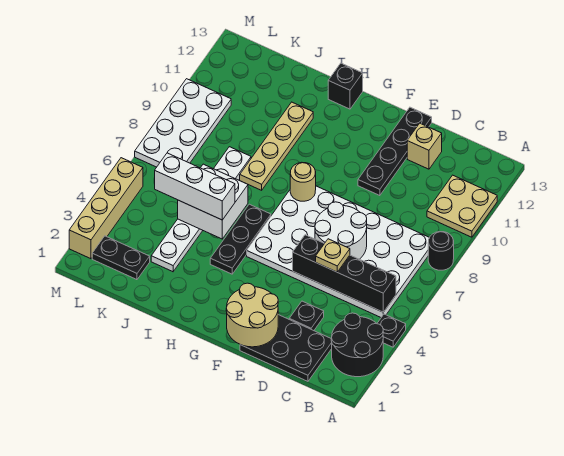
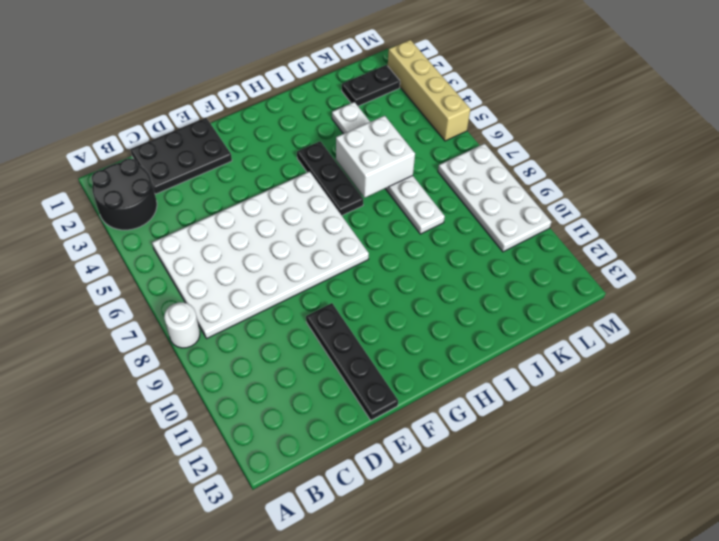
white 1x1 round brick [164,302,200,348] -> black 1x1 round brick [428,232,454,270]
none -> black 1x1 plate [377,314,406,347]
none -> tan 2x2 plate [427,175,497,237]
none -> black 1x1 plate [289,301,324,331]

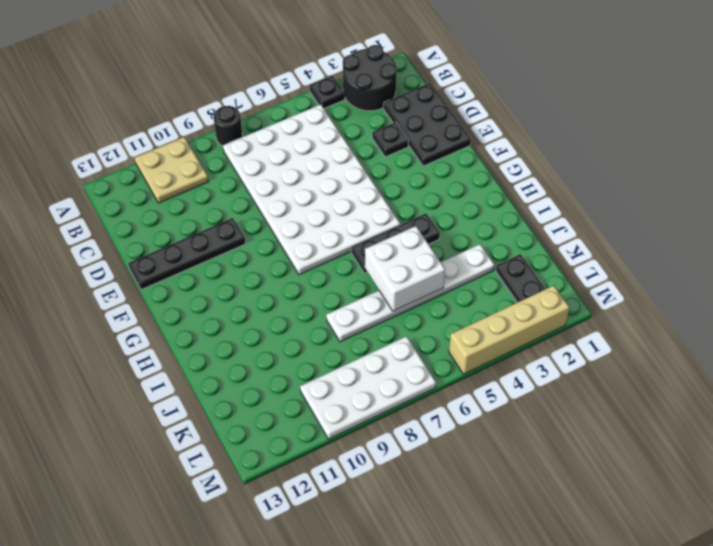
none -> tan 1x1 brick [407,123,442,169]
none -> black 1x1 brick [328,63,363,109]
none -> tan 1x4 plate [240,102,313,190]

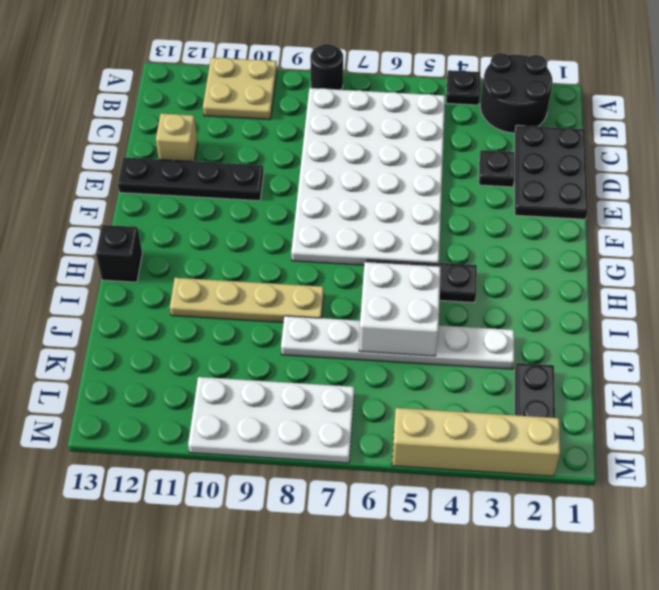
none -> black 1x4 brick [293,235,396,312]
none -> white 2x2 round brick [315,202,367,259]
none -> tan 2x2 round brick [226,283,278,347]

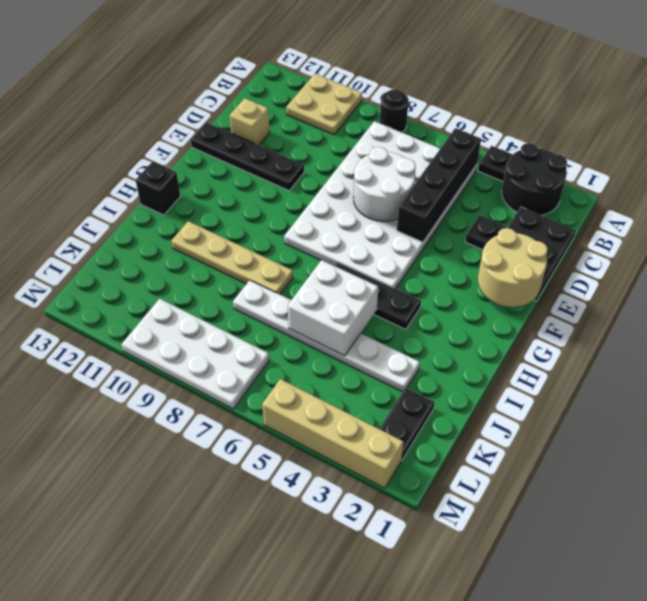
none -> tan 1x1 round brick [290,162,316,201]
none -> tan 1x1 plate [316,239,350,272]
none -> white 1x3 brick [155,153,235,220]

